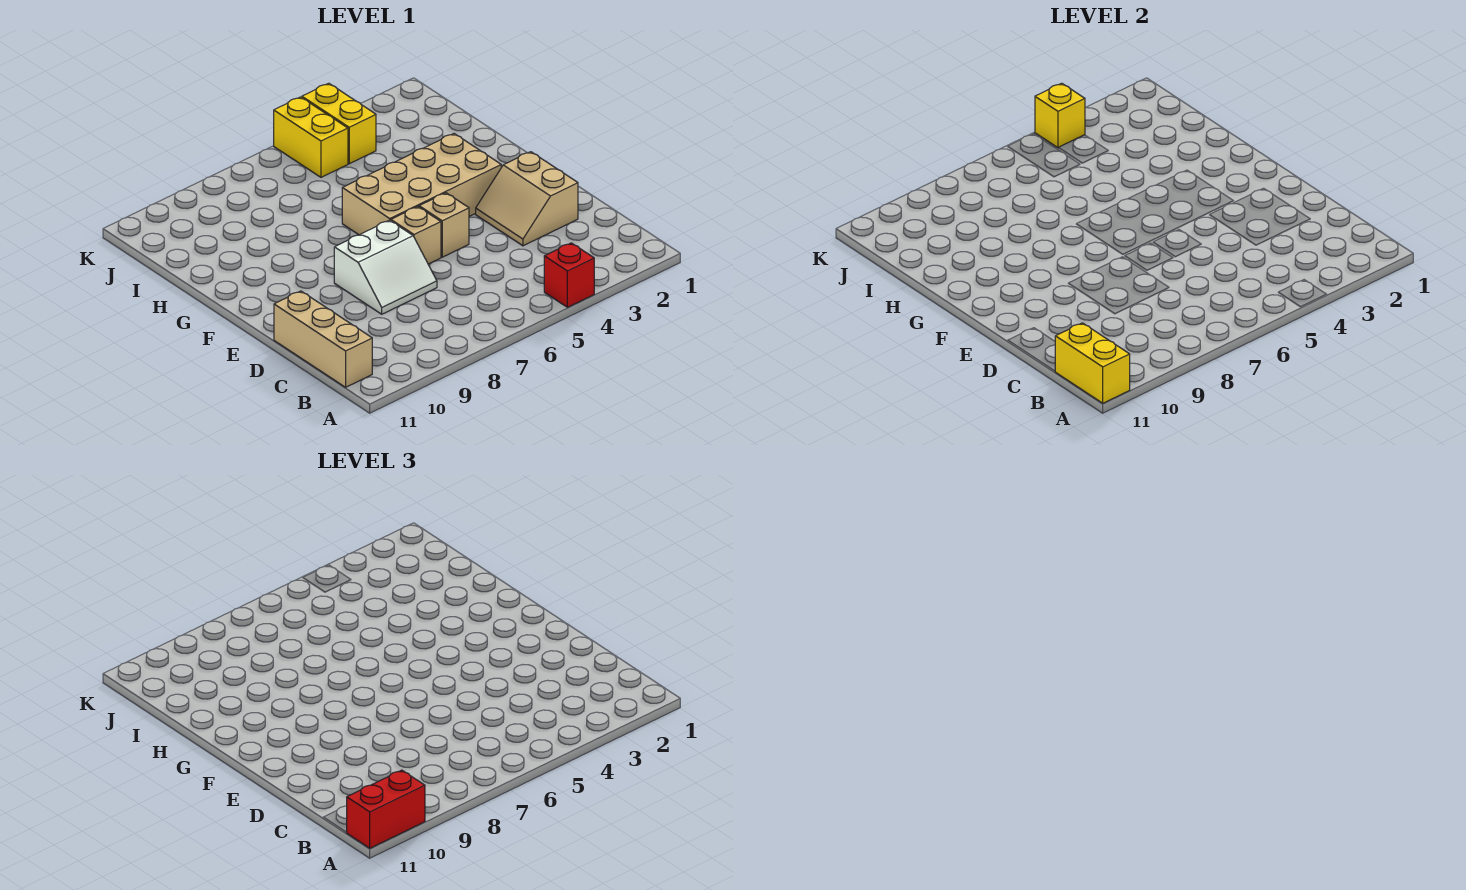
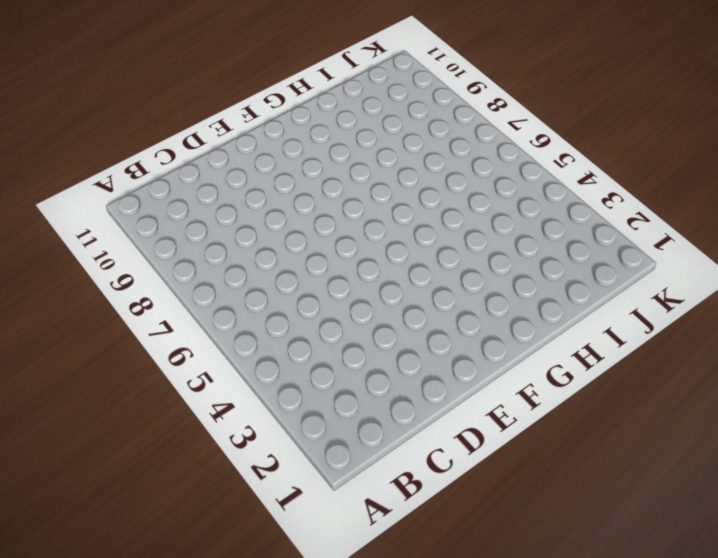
none -> red 1x1 brick [544,243,594,307]
none -> tan 1x3 brick [274,291,372,387]
none -> tan 2x2 slope [476,152,578,246]

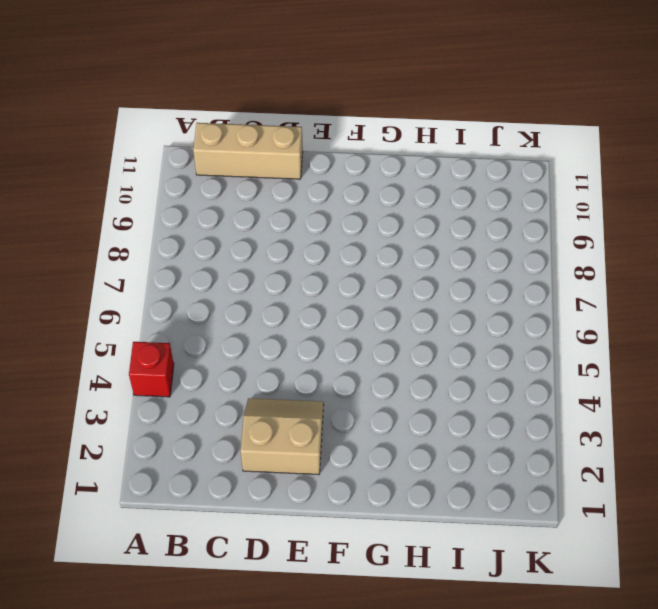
none -> white 2x2 slope [334,220,437,314]
none -> tan 1x1 brick [419,193,469,257]
none -> tan 1x1 brick [391,207,441,264]

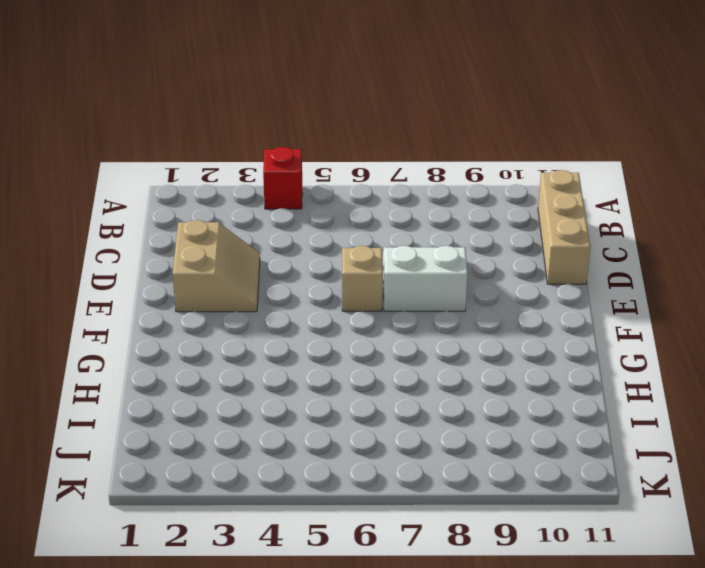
none -> tan 1x1 brick [419,193,469,257]
none -> tan 2x4 brick [342,134,501,235]
none -> yellow 1x2 brick [302,83,376,164]

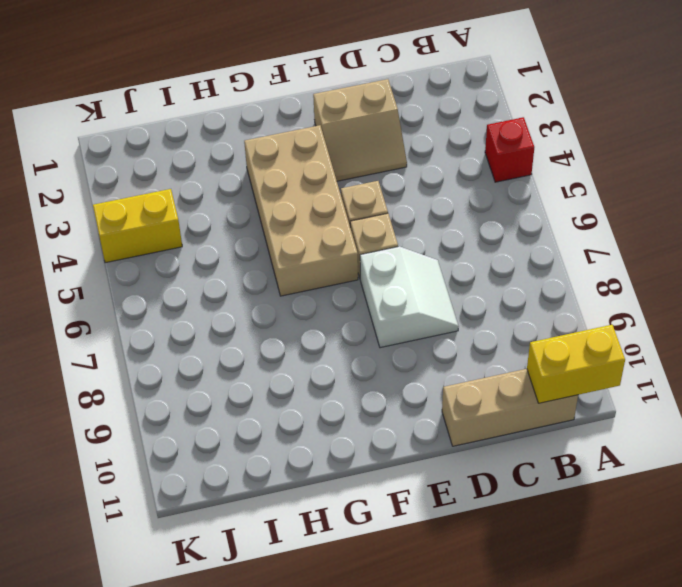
none -> yellow 1x2 brick [274,97,348,177]
none -> yellow 1x1 brick [1035,83,1085,148]
none -> red 1x2 brick [346,770,425,848]

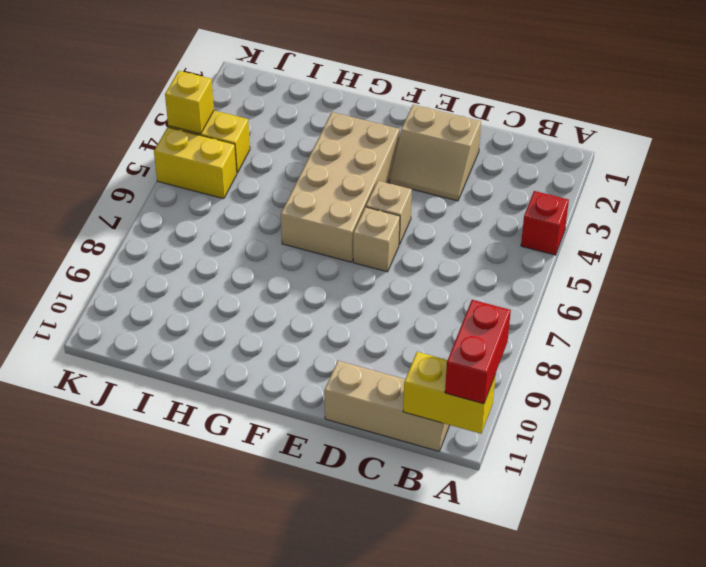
none -> white 2x2 slope [334,220,437,314]

